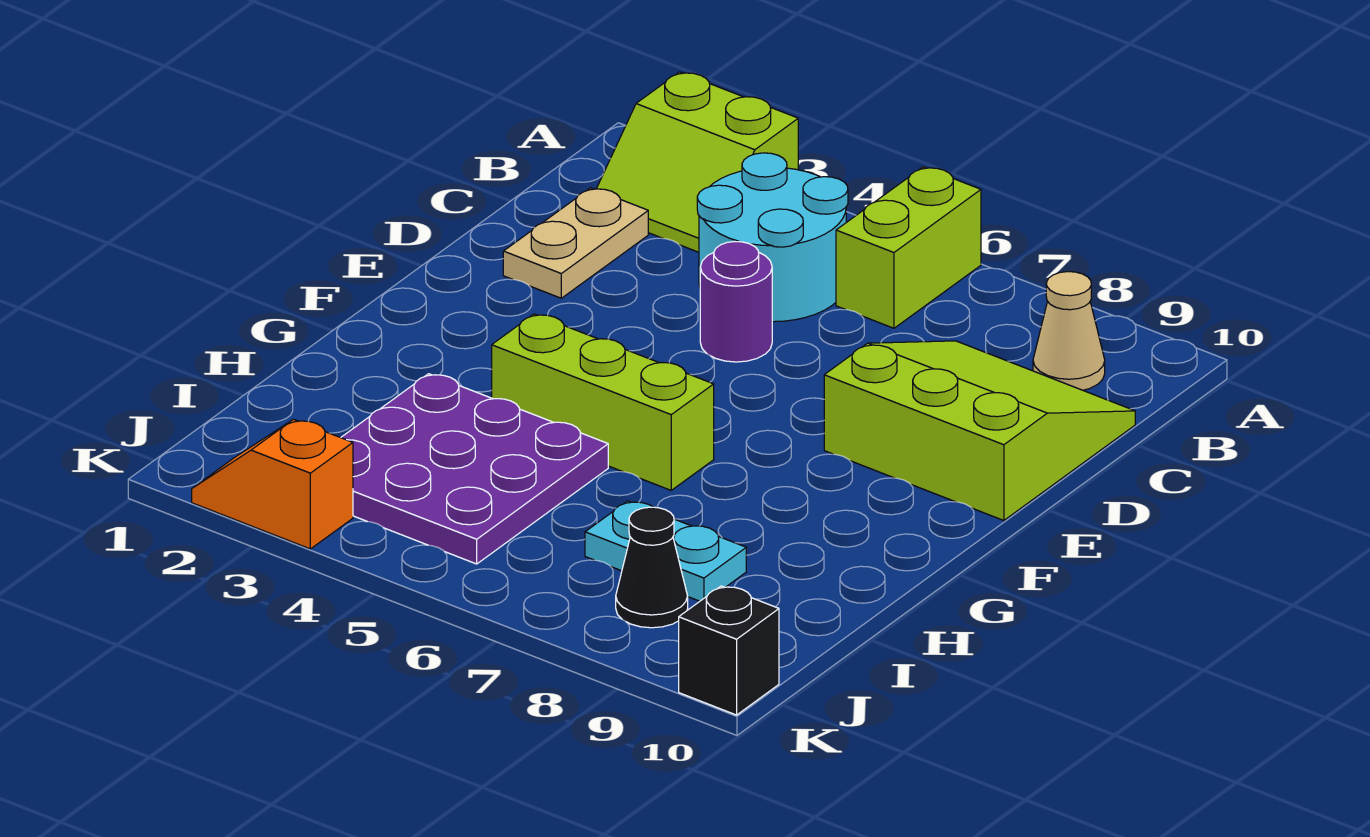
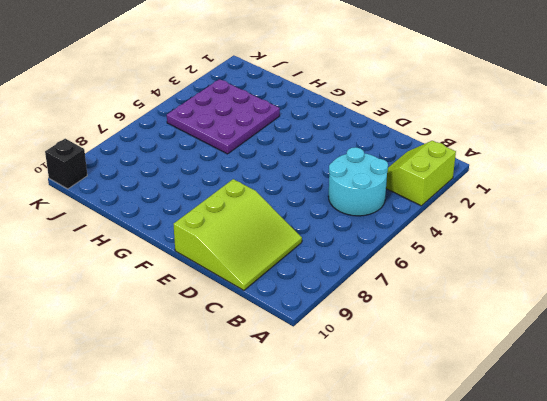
none -> lime 1x2 brick [836,167,981,328]
none -> tan 1x1 cone [1033,272,1105,390]
none -> tan 1x2 plate [503,188,648,298]

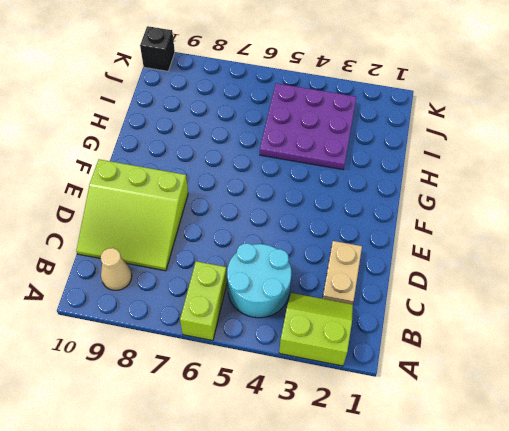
none -> purple 1x1 round brick [700,242,772,362]
none -> lime 1x3 brick [492,314,714,490]
none -> cyan 1x2 plate [585,501,746,601]

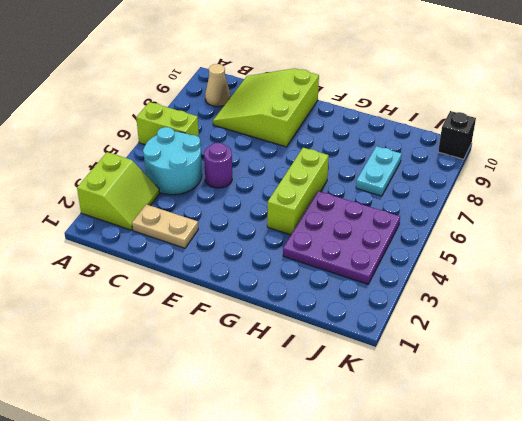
none -> black 1x1 cone [616,507,688,628]
none -> orange 1x2 slope [192,419,353,549]

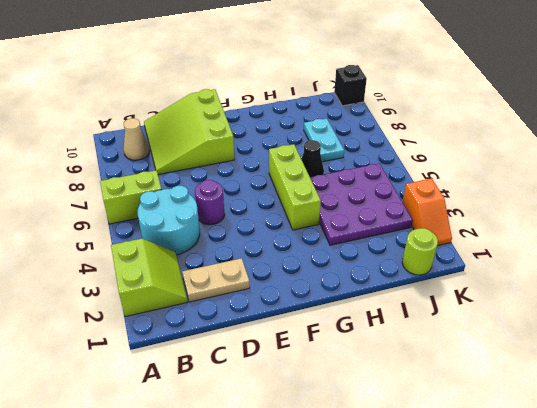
black 1x1 cone [301,140,324,177] -> black 1x1 cone moved to [616,507,688,628]
lime 1x1 round brick [402,228,438,275] -> none

